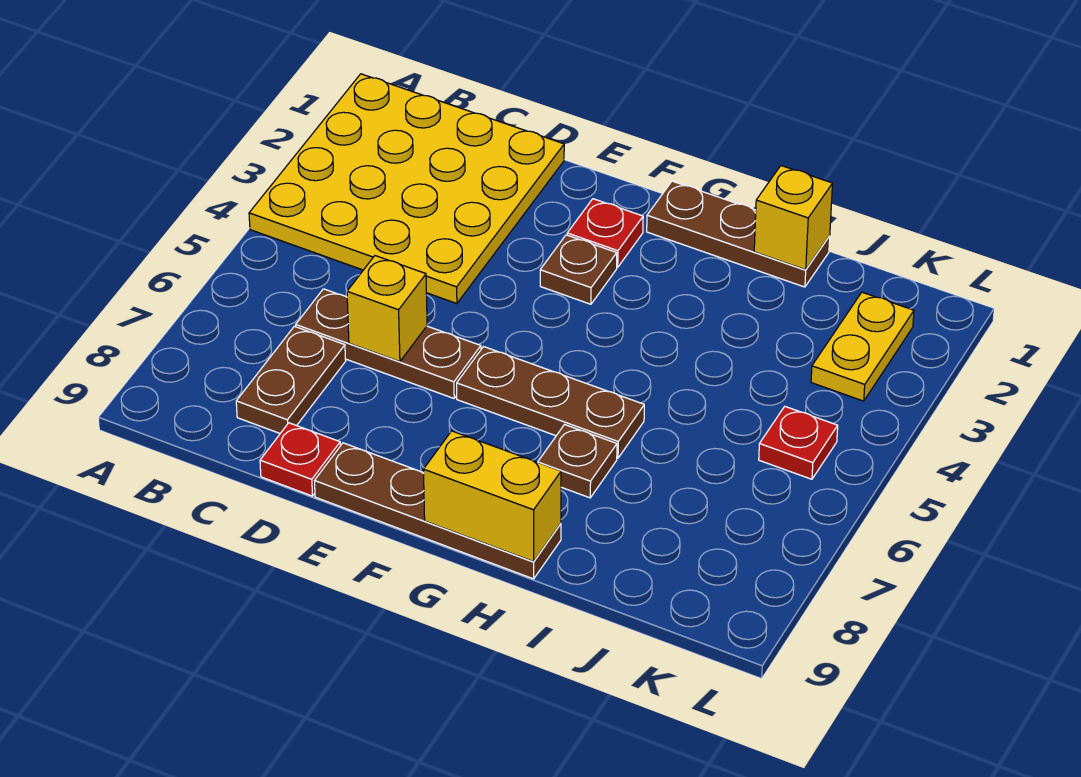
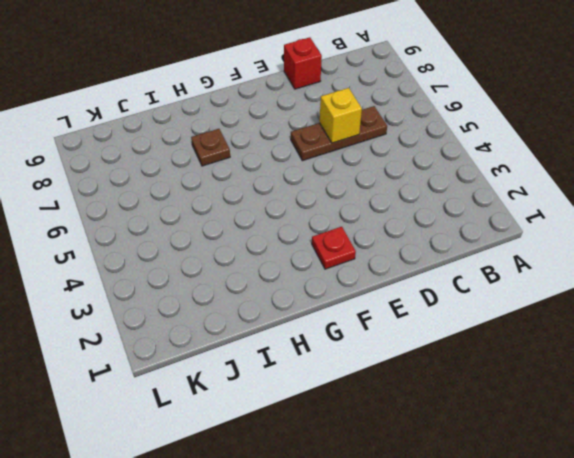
red 1x1 brick [284,37,322,89] -> red 1x1 plate [260,423,340,496]
none -> yellow 4x4 plate [249,74,564,304]
none -> brown 1x2 plate [236,326,346,433]
none -> brown 1x4 plate [315,443,561,579]

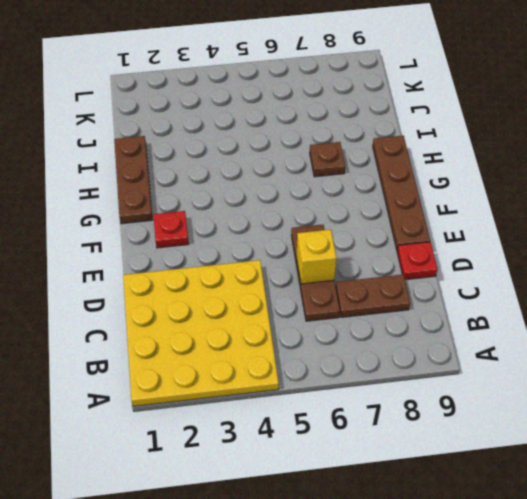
none -> brown 1x1 plate [540,235,617,304]
none -> brown 1x3 plate [457,347,644,458]
none -> yellow 1x2 plate [811,292,914,401]

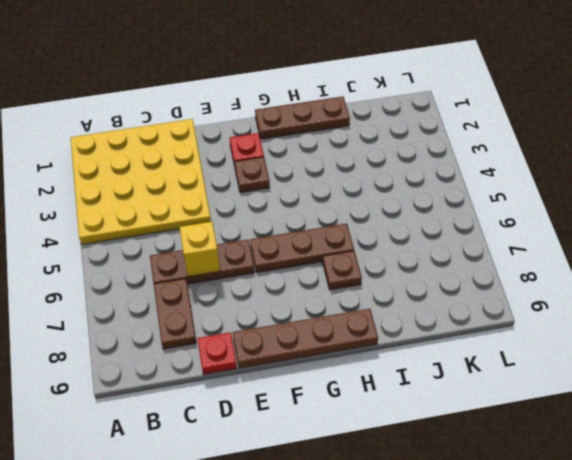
none -> yellow 1x2 plate [811,292,914,401]
none -> red 1x1 plate [759,407,838,479]
none -> yellow 1x2 brick [423,431,561,562]

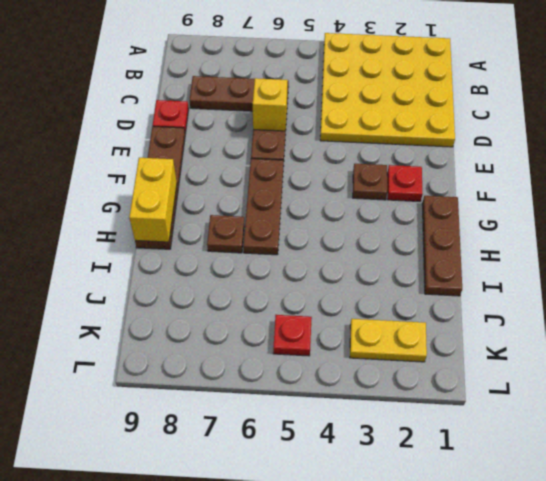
none -> yellow 1x1 brick [754,166,832,270]

